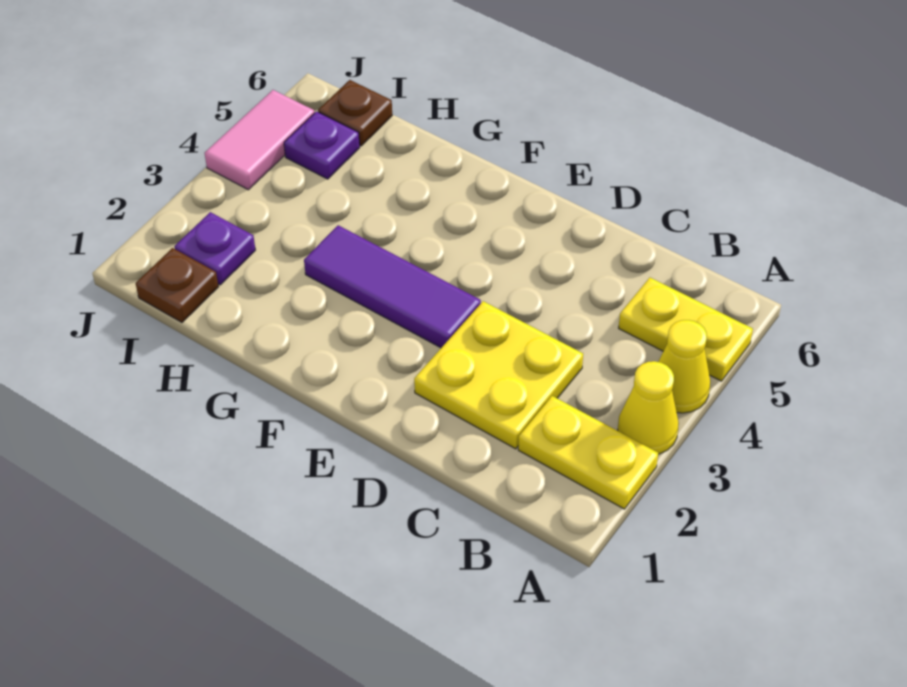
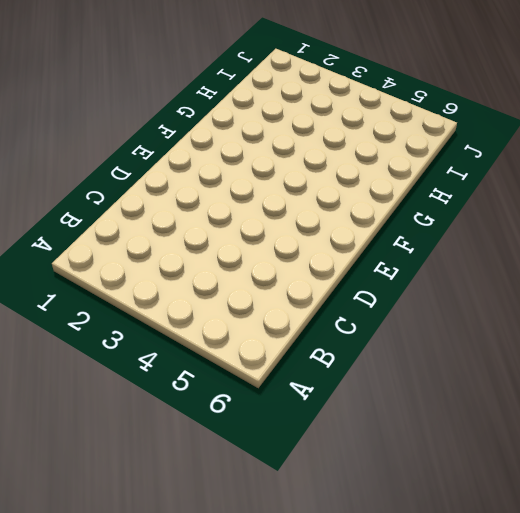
none -> yellow 1x2 plate [518,396,658,509]
none -> yellow 1x1 cone [618,361,679,454]

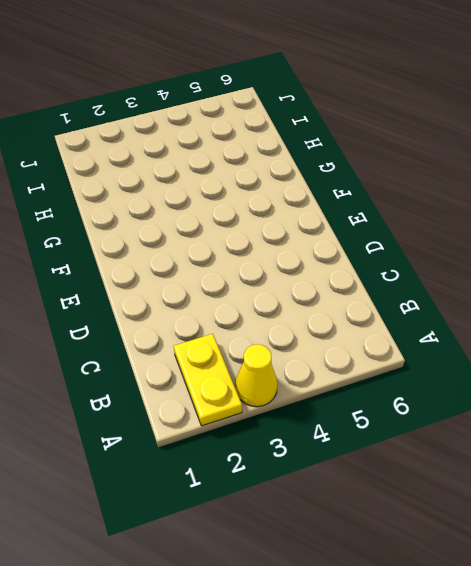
none -> yellow 1x1 cone [658,320,710,413]
none -> yellow 1x2 plate [619,278,753,381]

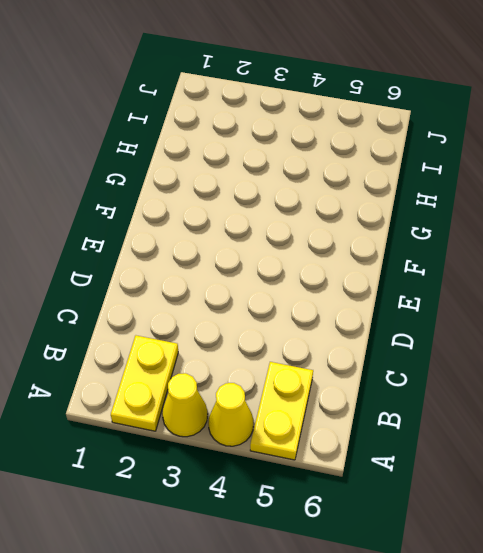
none -> yellow 2x2 plate [414,301,583,449]
none -> purple 1x3 tile [304,225,481,348]

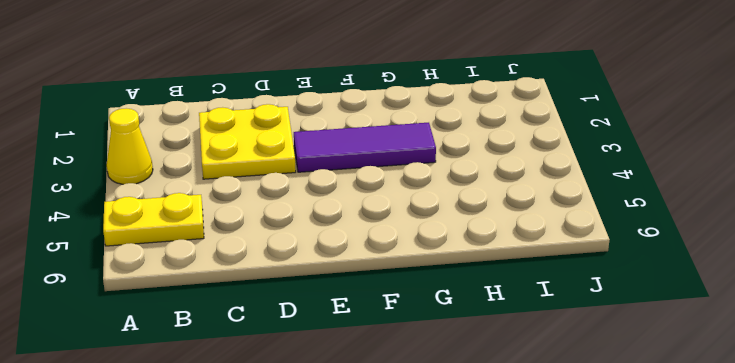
none -> yellow 1x2 plate [518,396,658,509]
none -> yellow 1x1 cone [658,320,710,413]

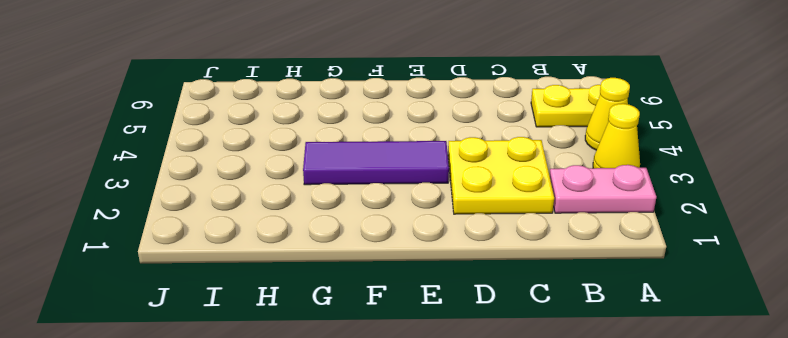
pink 1x2 plate [550,165,656,213] -> yellow 1x2 plate [518,396,658,509]
none -> brown 1x1 plate [136,248,218,322]
none -> purple 1x1 plate [174,212,255,285]

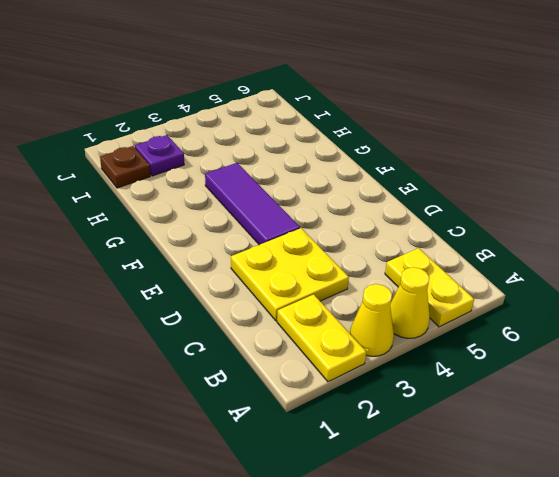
none -> purple 1x1 plate [284,111,360,179]
none -> brown 1x1 plate [318,80,392,146]

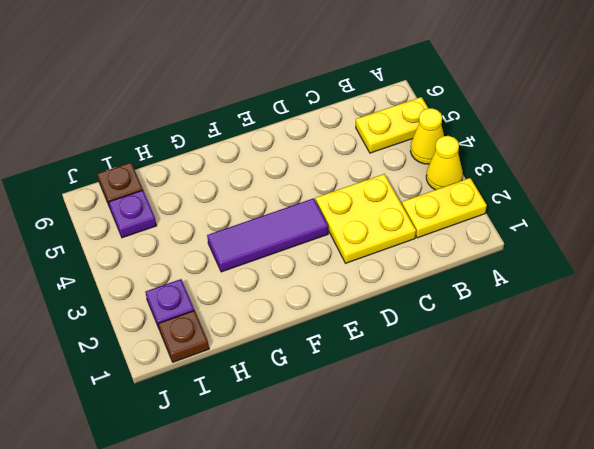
none -> pink 1x2 tile [205,90,315,190]

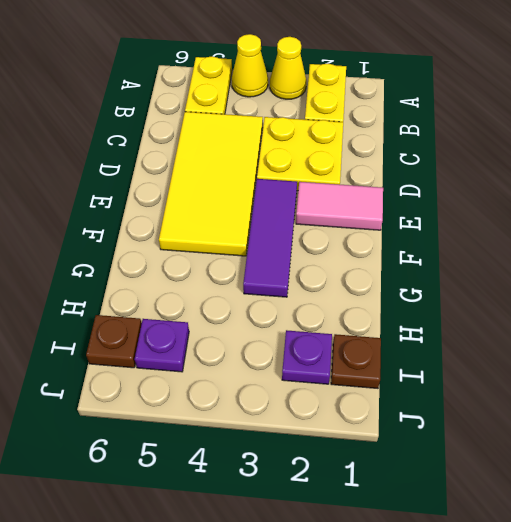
yellow 2x4 tile [159,112,263,256] -> none
pink 1x2 tile [296,182,383,230] -> pink 1x2 tile moved to [205,90,315,190]

